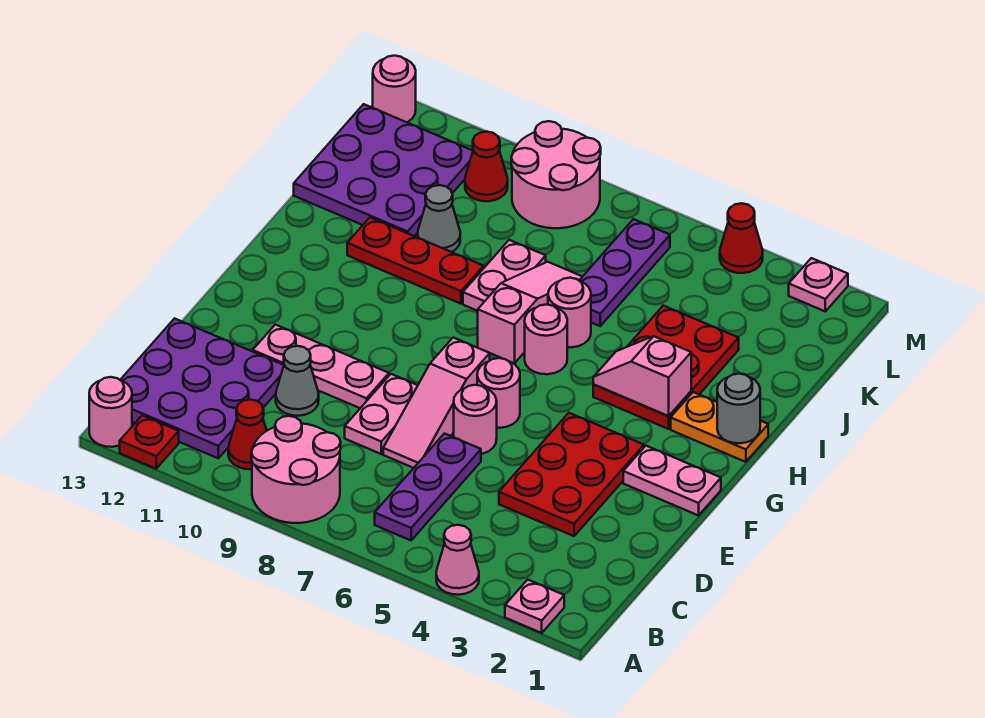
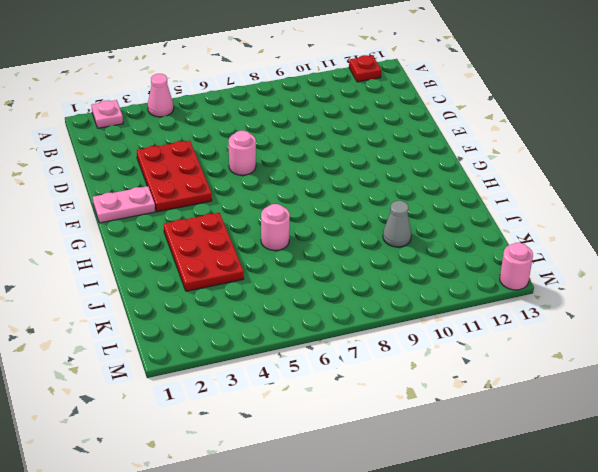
none -> pink 2x2 round brick [251,416,341,523]
none -> pink 1x1 round brick [89,377,132,447]
none -> purple 1x3 plate [375,434,481,540]
none -> red 1x1 cone [228,400,267,469]

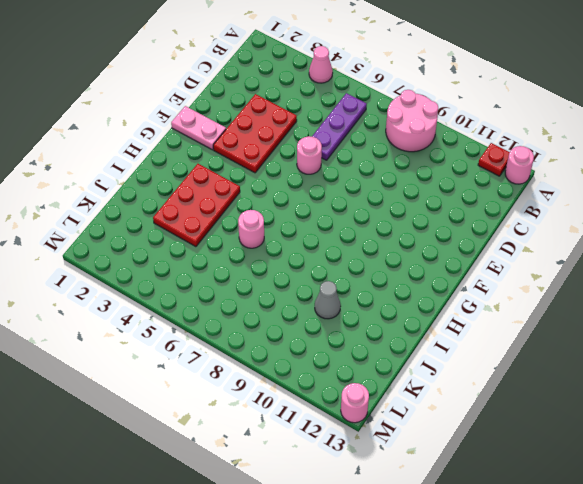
none -> pink 1x1 plate [505,580,564,633]
none -> red 1x1 cone [228,400,267,469]
none -> purple 3x3 plate [121,319,284,458]
none -> pink 1x3 slope [383,338,490,468]

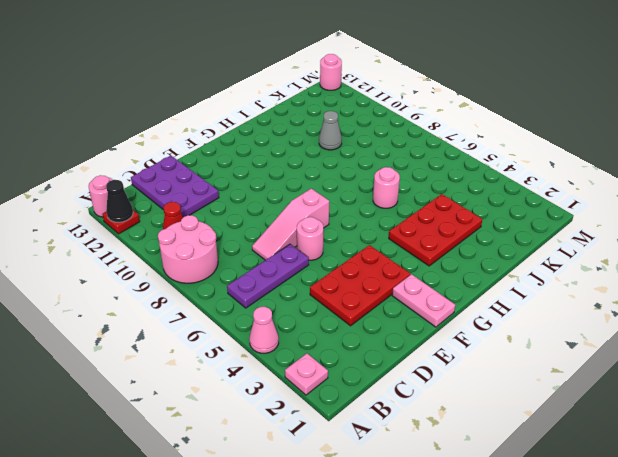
black 1x1 cone [106,180,133,222] -> none
purple 2x3 plate [131,156,219,217] -> purple 3x3 plate [121,319,284,458]
none -> pink 1x2 plate [345,374,418,454]
none -> grey 1x1 cone [276,346,319,416]
none -> pink 1x3 plate [253,325,389,408]
none -> pink 1x1 round brick [477,358,520,428]

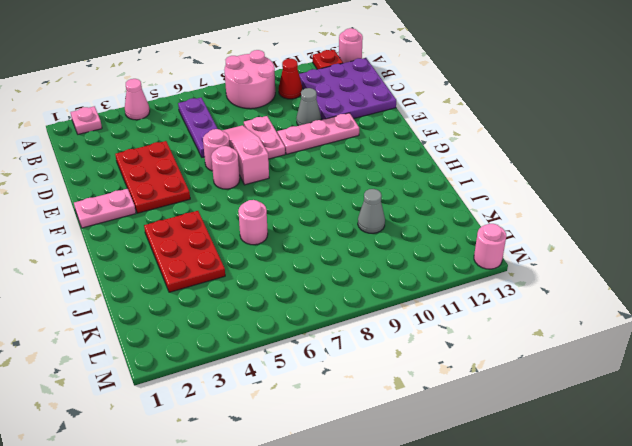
none -> orange 1x2 plate [671,392,768,462]
none -> pink 1x1 round brick [525,304,567,374]
none -> pink 1x3 slope [478,262,582,363]
none -> pink 1x2 plate [463,240,546,311]

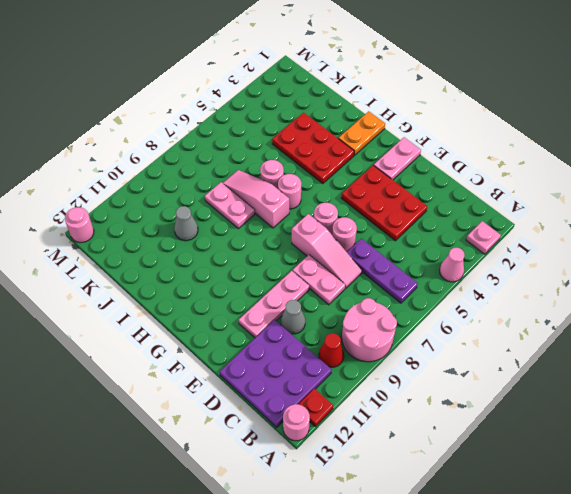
none -> red 1x3 plate [347,218,484,304]
none -> purple 1x3 plate [579,219,670,326]
none -> purple 3x3 plate [294,104,473,236]
none -> pink 2x2 round brick [511,121,601,228]

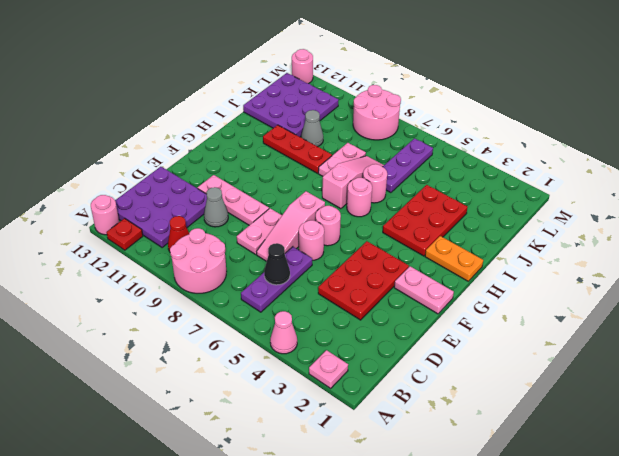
black 1x1 cone [264,243,290,285] -> none
none -> red 1x1 cone [465,132,508,201]
none -> pink 1x1 plate [789,258,848,311]
none -> red 1x1 cone [720,203,763,273]
none -> grey 1x1 round brick [717,374,760,443]

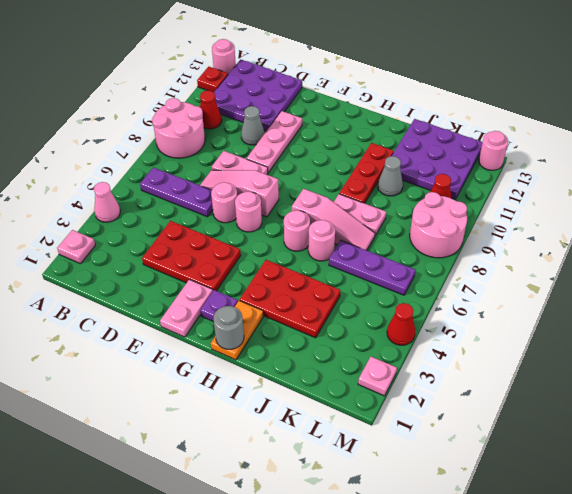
purple 1x1 plate [200,290,238,322] -> none
none -> pink 1x2 slope [593,336,691,416]

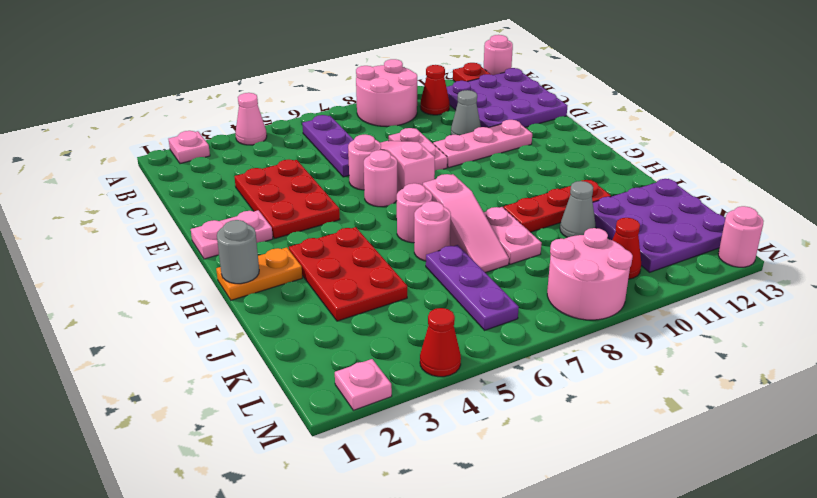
none -> pink 1x2 slope [593,336,691,416]

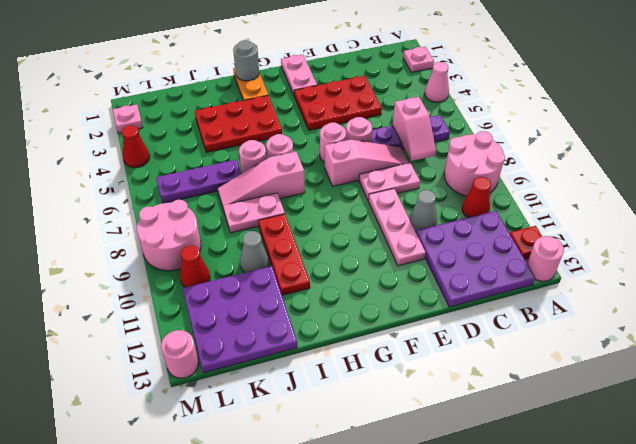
pink 1x2 slope [393,97,436,161] -> pink 1x2 slope moved to [593,336,691,416]

